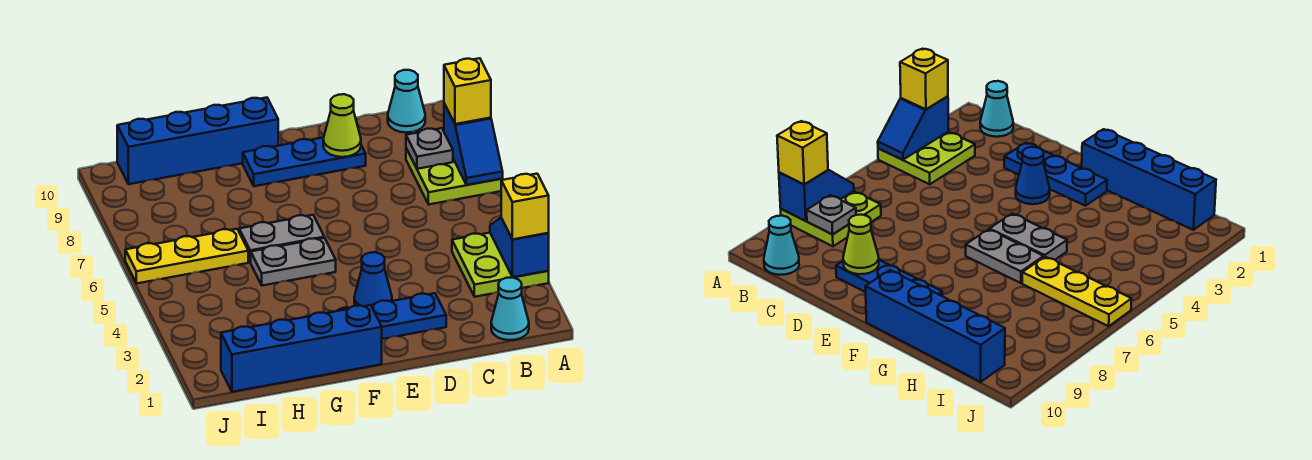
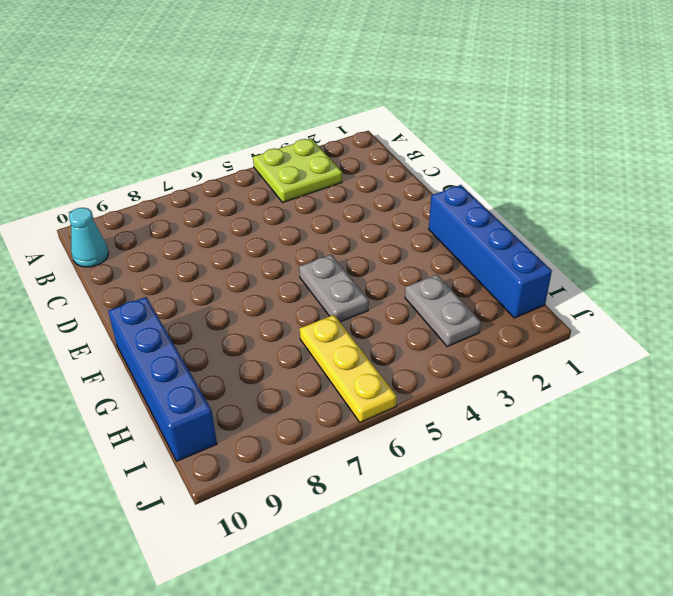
grey 1x2 plate [405,275,481,347] -> grey 1x2 plate moved to [239,215,324,262]
none -> lime 2x2 plate [406,148,503,204]
none -> cyan 1x1 cone [491,278,529,340]
none -> blue 1x3 plate [337,293,446,339]

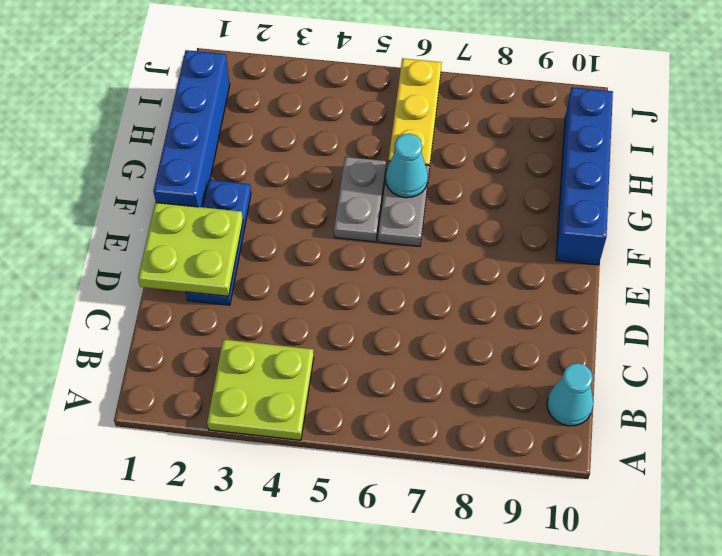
lime 2x2 plate [138,203,243,296] -> lime 2x2 plate moved to [406,148,503,204]
cyan 1x1 cone [386,134,428,198] -> cyan 1x1 cone moved to [491,278,529,340]
none -> blue 1x3 plate [243,137,366,186]
none -> blue 1x1 cone [354,252,392,306]
none -> blue 1x2 slope [490,218,549,277]

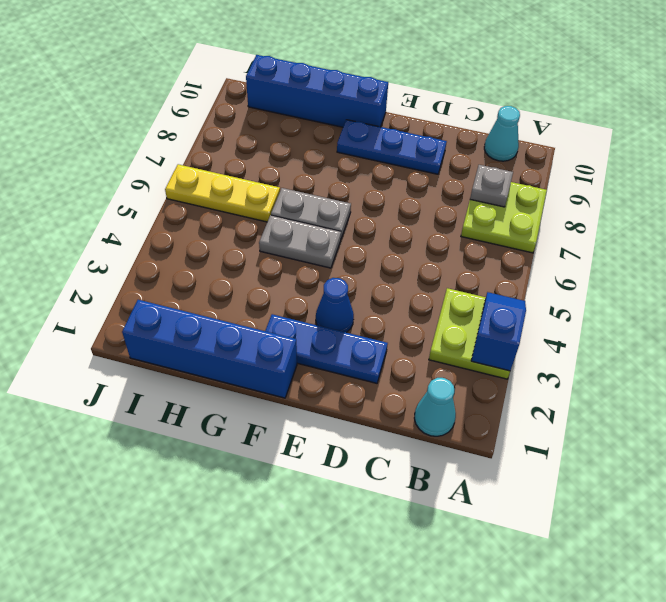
none -> blue 1x2 slope [444,104,503,185]
none -> lime 1x1 cone [323,94,361,157]
none -> yellow 1x1 brick [501,174,549,239]

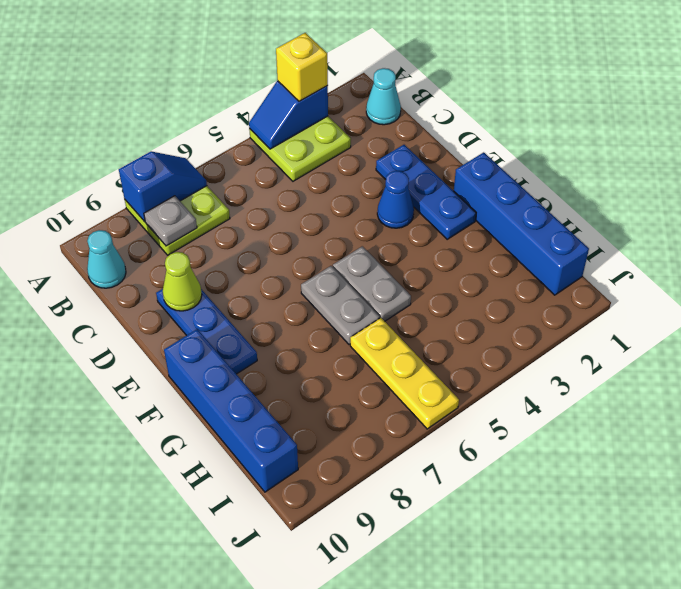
none -> yellow 1x1 brick [444,58,491,124]

